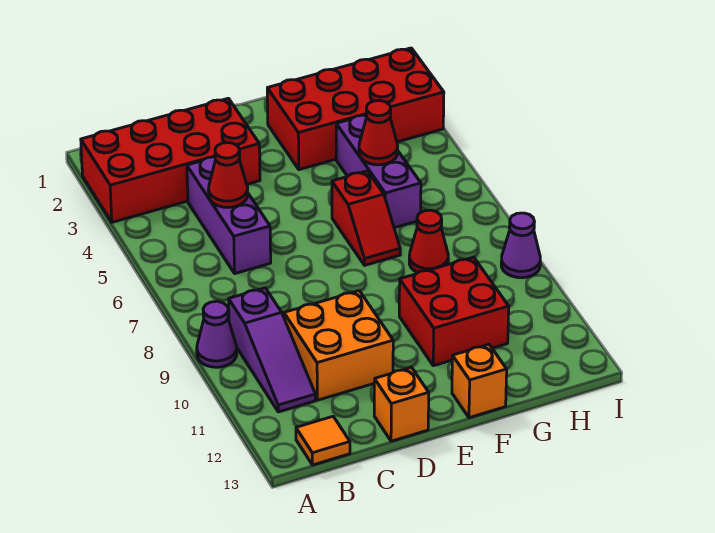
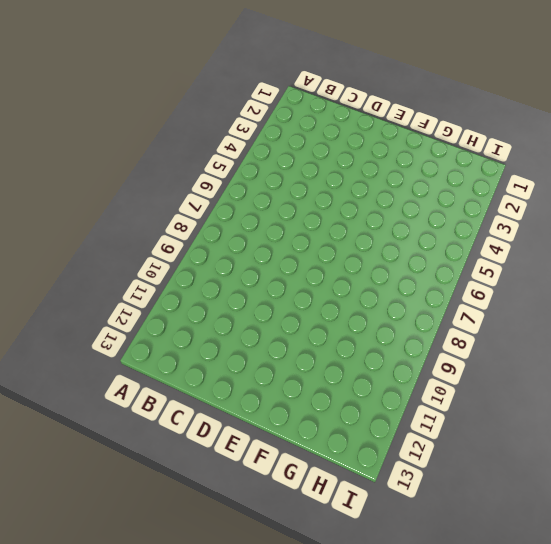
none -> red 2x4 brick [81,98,260,222]
none -> purple 1x1 cone [197,301,237,367]
none -> purple 1x3 slope [229,288,315,412]

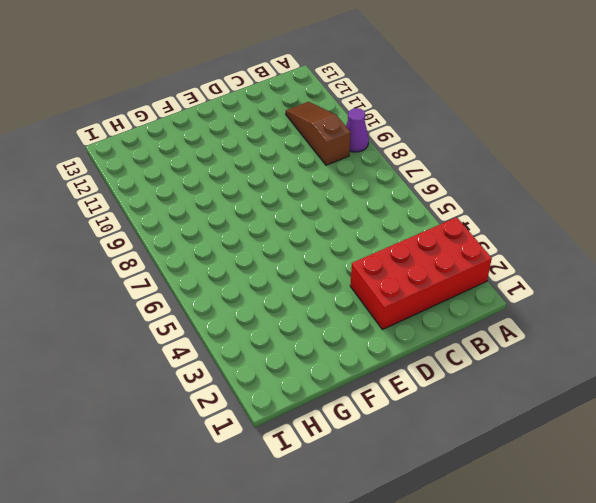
brown 1x3 slope [286,102,351,165] -> purple 1x3 slope [229,288,315,412]
none -> orange 1x1 tile [296,417,350,465]
none -> purple 1x3 brick [187,157,271,274]
none -> orange 2x2 brick [284,291,393,400]

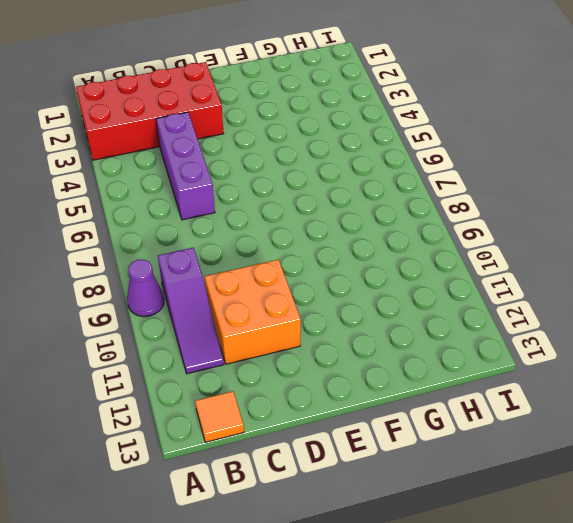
none -> orange 1x1 brick [374,368,429,441]
none -> red 2x4 brick [267,48,444,170]
none -> red 1x2 slope [332,171,400,265]

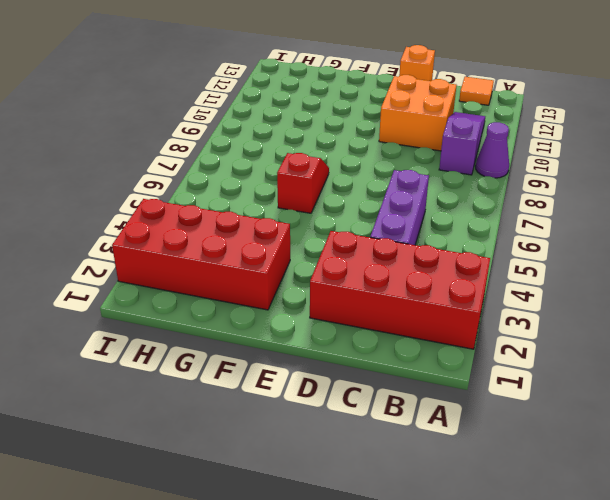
none -> red 2x2 brick [399,257,509,366]
none -> orange 1x1 brick [452,345,507,418]
none -> purple 1x3 brick [336,115,421,228]

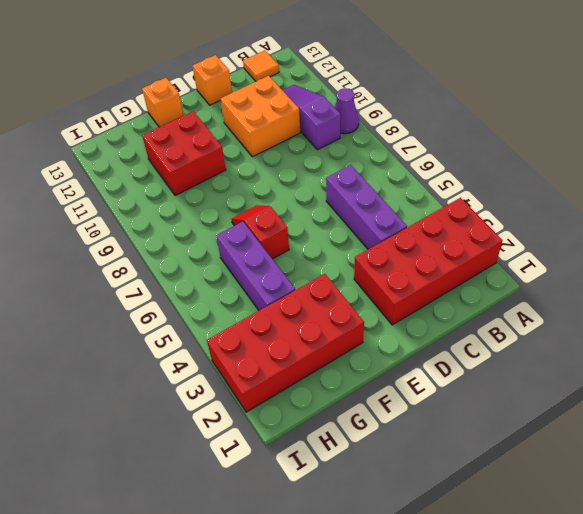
none -> red 1x1 cone [409,210,448,272]
none -> purple 1x1 cone [501,213,540,278]
none -> red 1x1 cone [209,143,248,207]

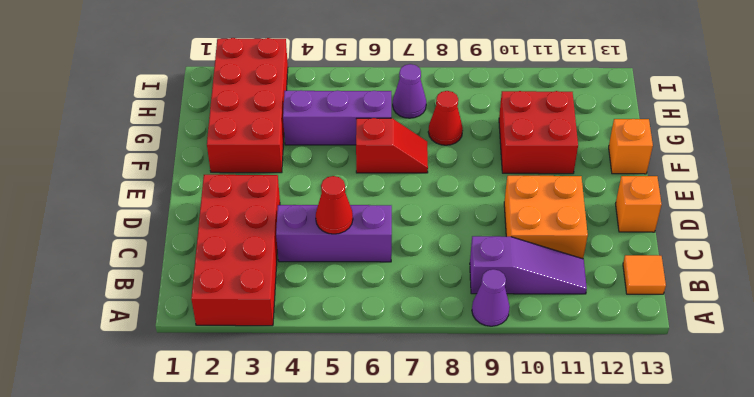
purple 1x1 cone [393,64,426,118] -> purple 1x1 cone moved to [501,213,540,278]
none -> red 1x1 cone [359,100,398,165]

